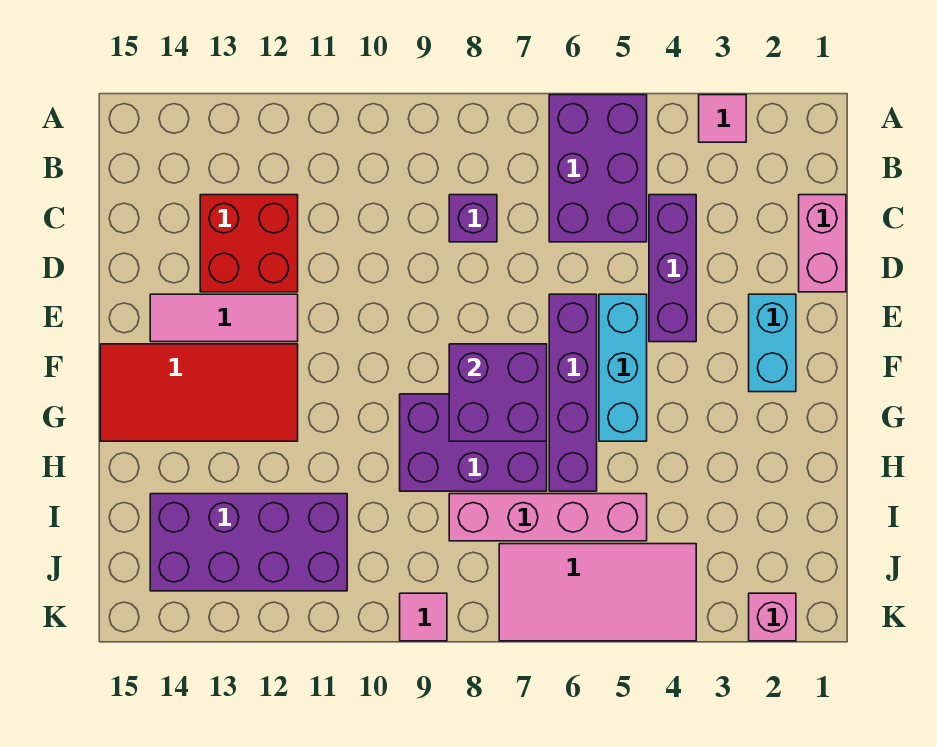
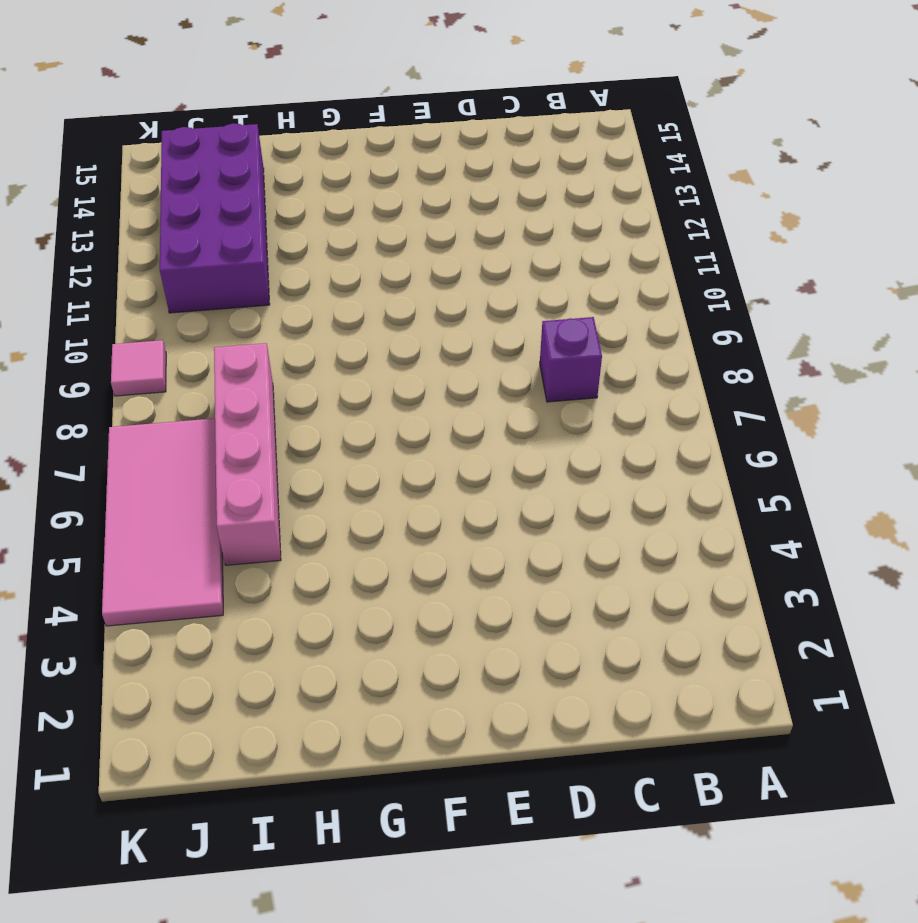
none -> pink 1x1 tile [699,95,746,142]
none -> purple 2x3 brick [549,95,647,242]
none -> pink 1x2 brick [799,195,846,292]

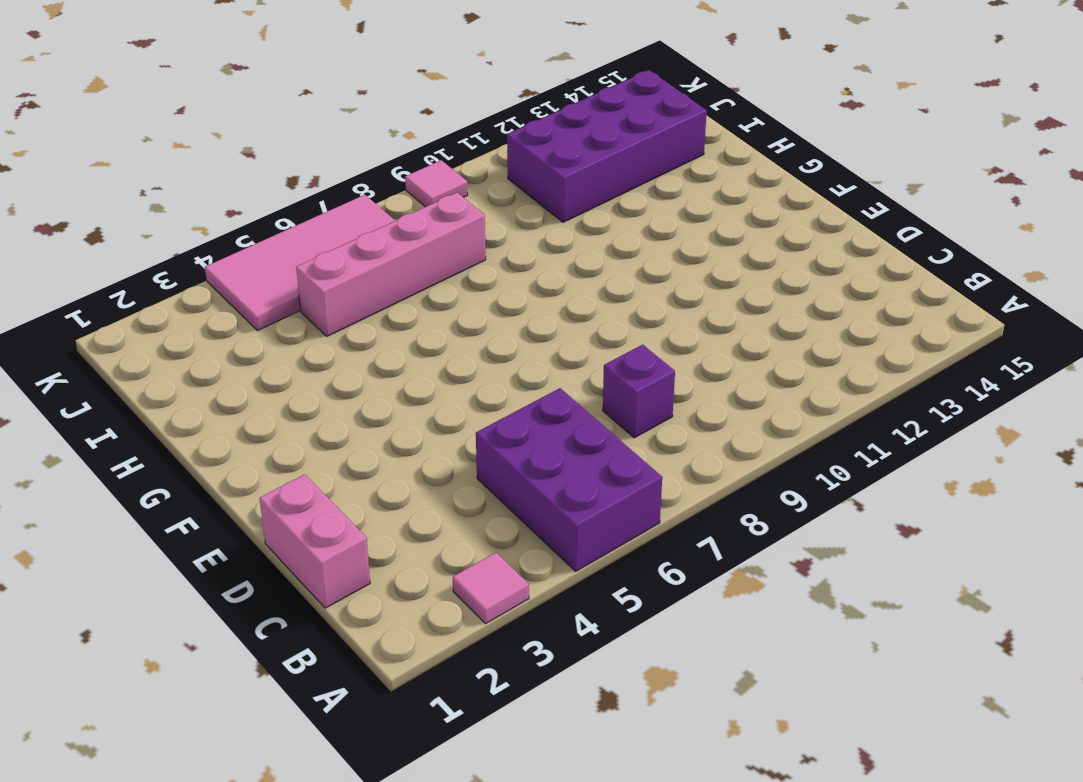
none -> purple 1x3 brick [649,195,696,342]
none -> red 2x2 brick [200,195,298,292]
none -> cyan 1x2 brick [749,294,796,392]

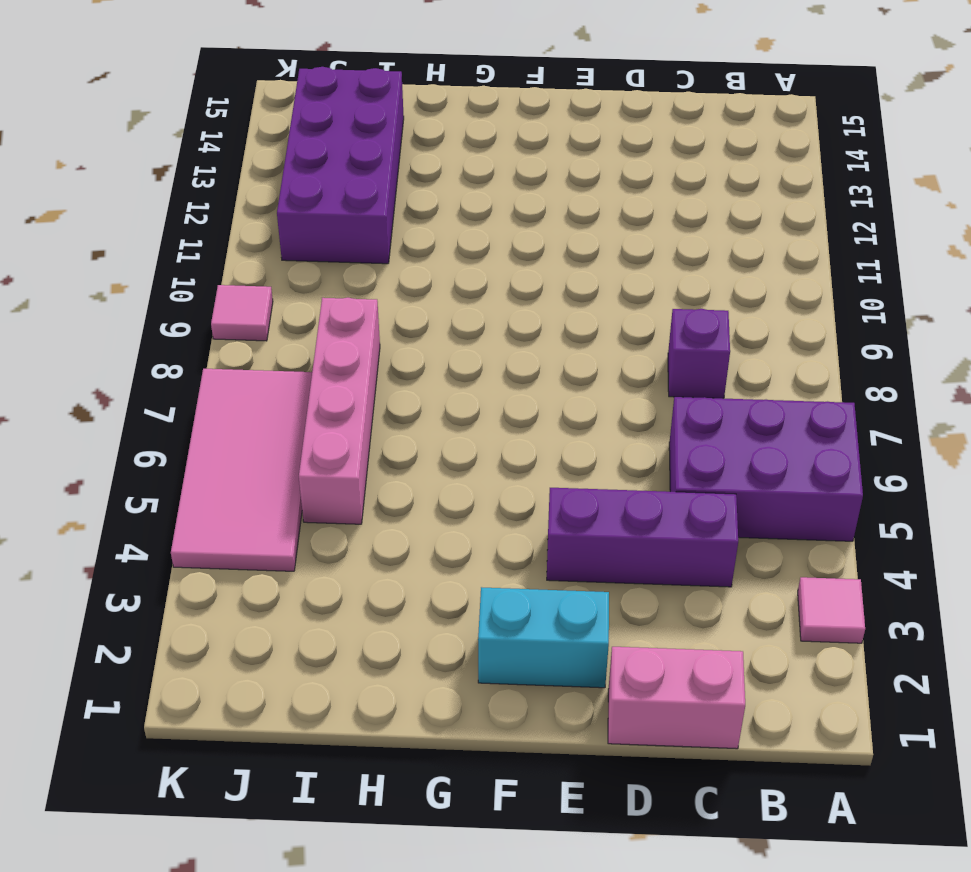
none -> red 2x2 brick [200,195,298,292]
none -> cyan 1x3 brick [599,294,647,441]
none -> purple 1x4 brick [549,294,597,491]

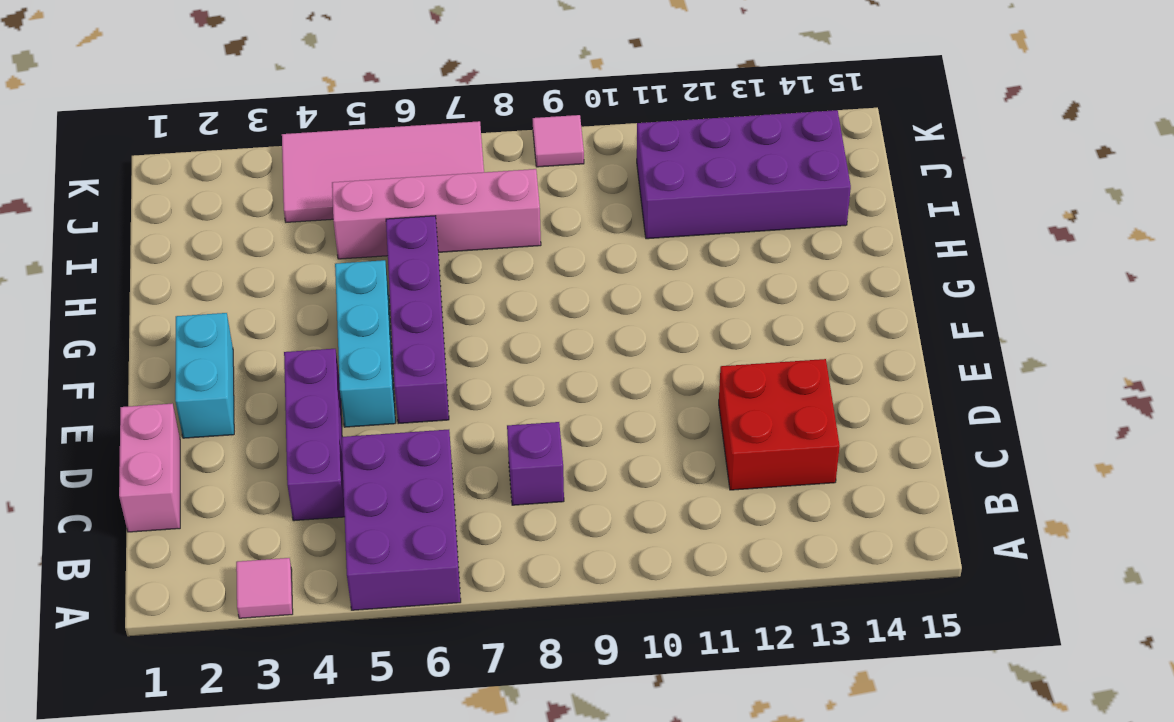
none -> pink 1x3 tile [150,294,298,342]
none -> red 2x4 tile [100,344,298,441]
none -> purple 2x3 brick [400,394,547,491]

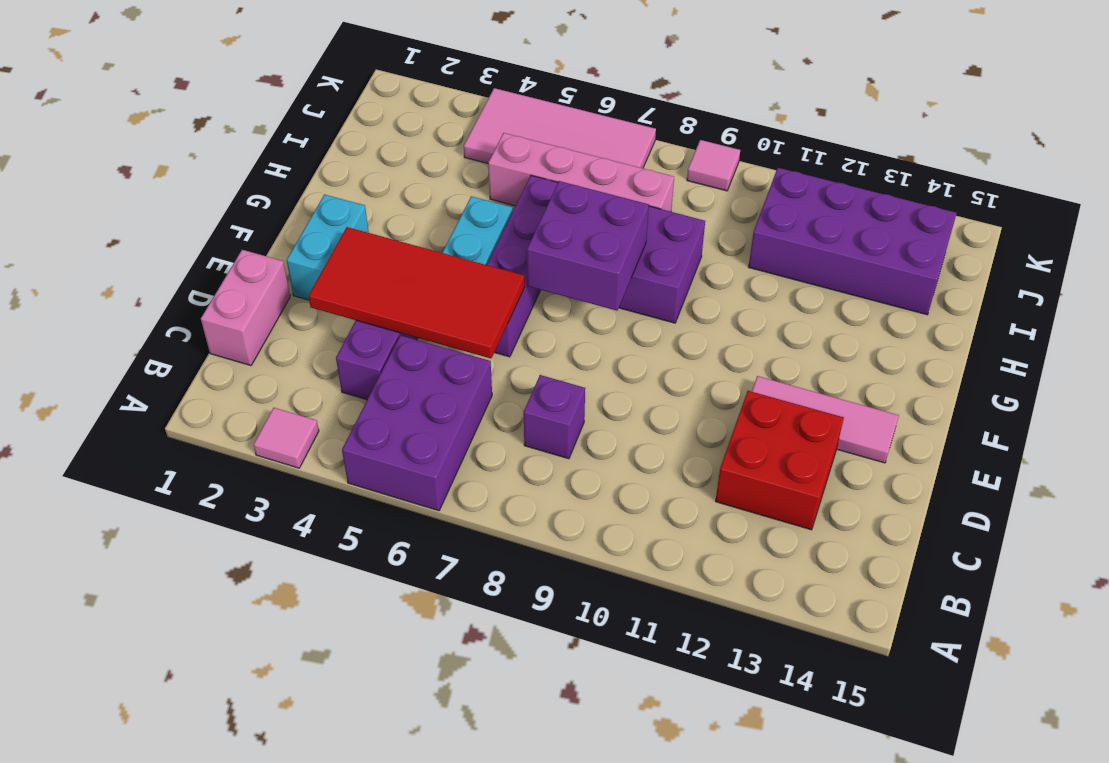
red 2x4 tile [309,227,525,358] -> red 2x4 tile moved to [100,344,298,441]
none -> pink 1x1 brick [749,593,796,641]

